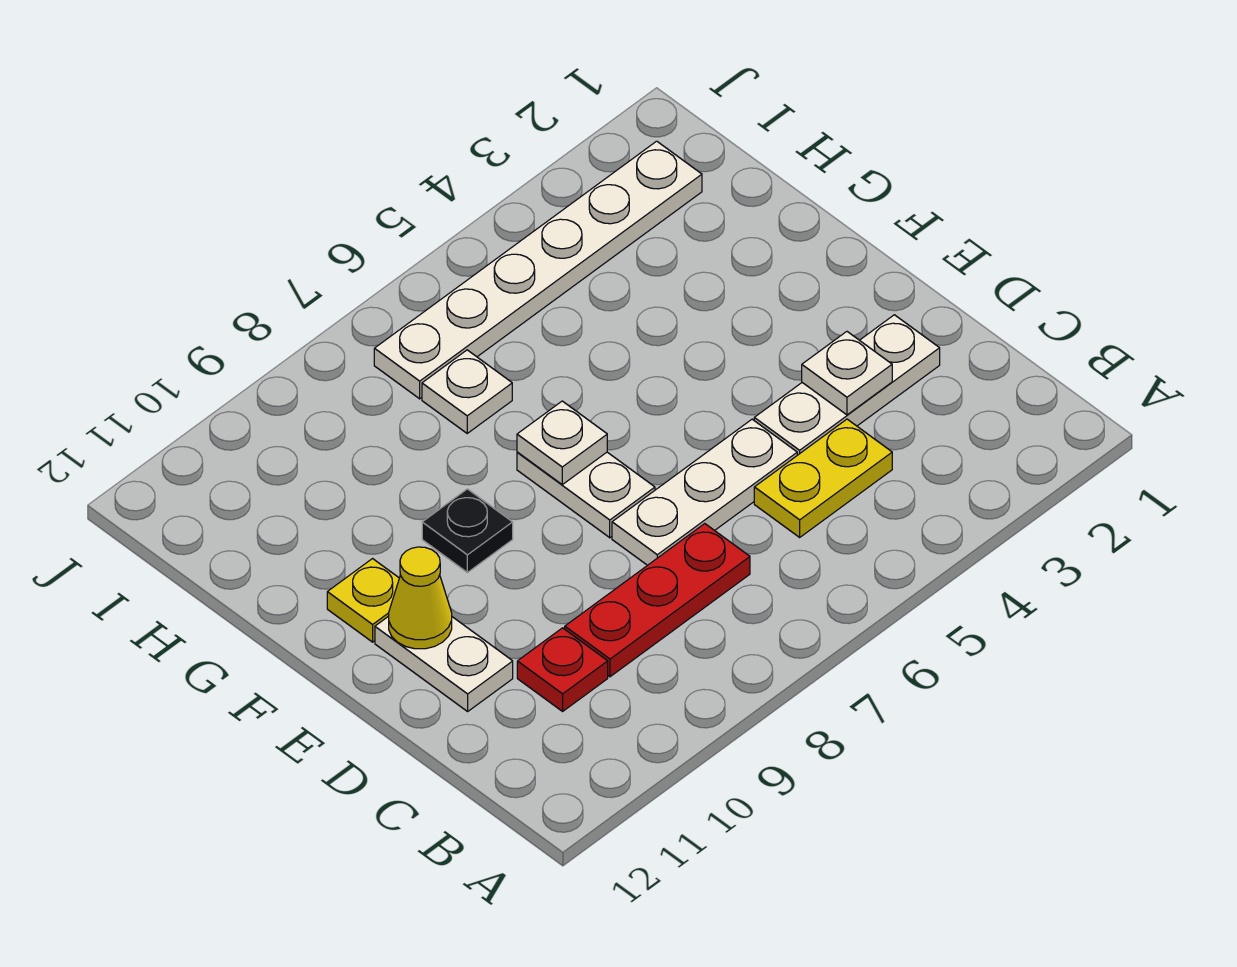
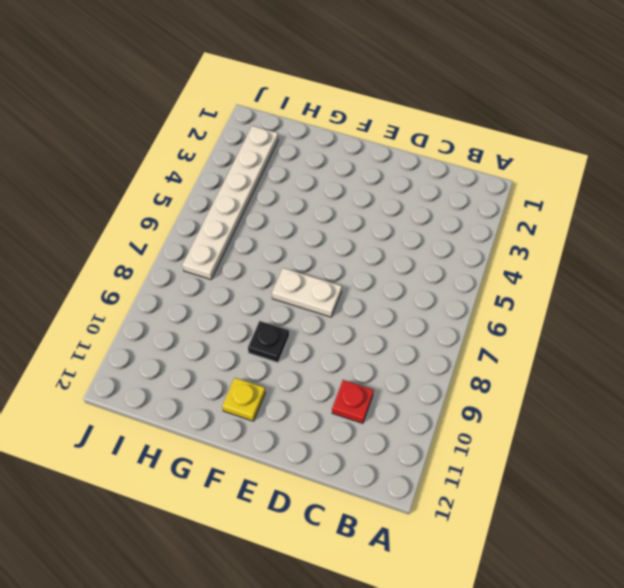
none -> yellow 1x2 plate [754,419,892,537]
none -> red 1x3 plate [565,524,750,677]
none -> white 1x3 plate [754,315,940,455]

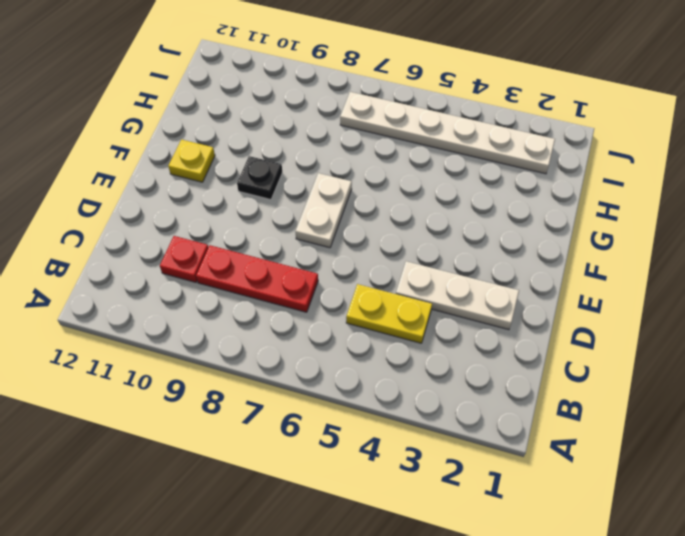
none -> white 1x3 plate [612,419,797,565]
none -> white 1x2 plate [375,616,513,711]
none -> white 1x1 plate [422,350,512,433]

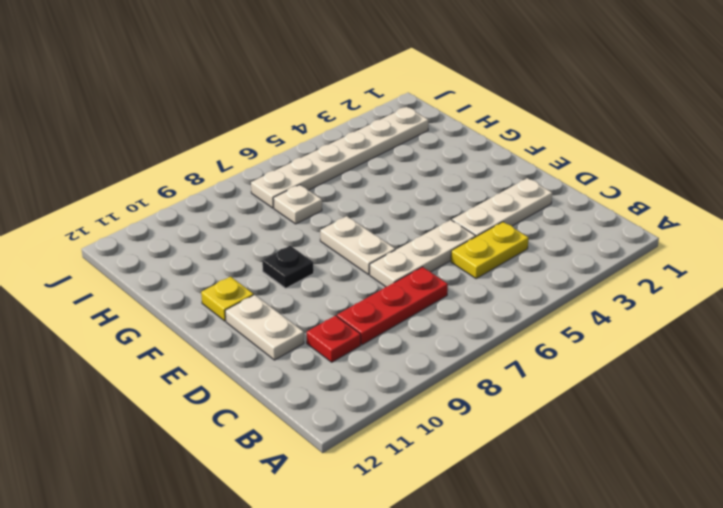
none -> white 1x1 plate [802,332,892,415]
none -> yellow 1x1 cone [389,547,452,649]
none -> white 1x1 plate [517,401,607,484]

